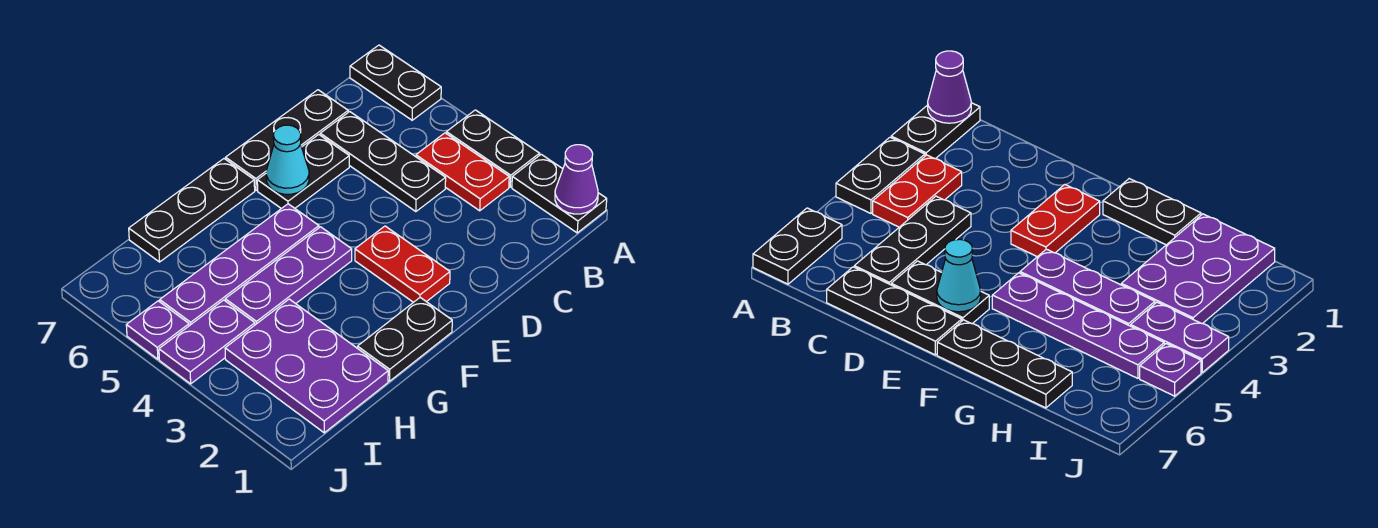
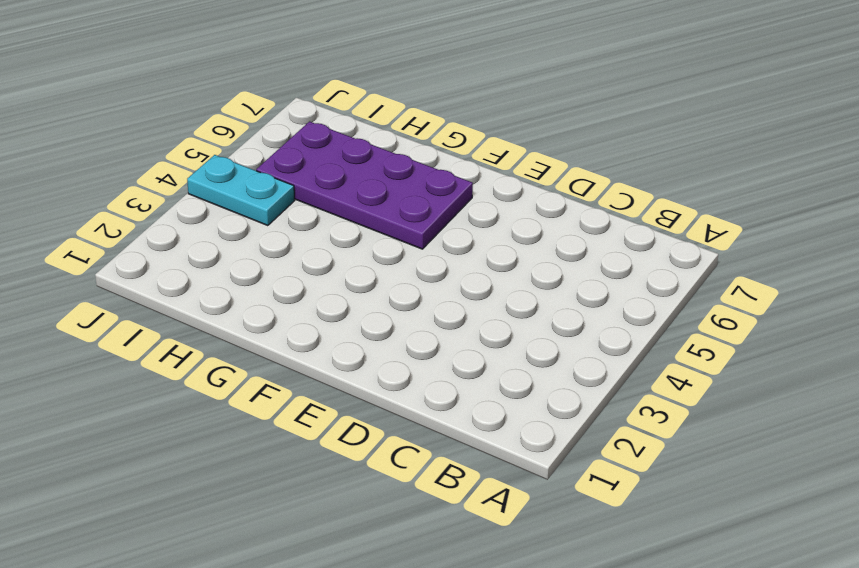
purple 2x4 plate [256,122,473,249] -> purple 1x4 plate [160,204,319,326]
cyan 1x2 plate [187,155,295,226] -> purple 1x2 plate [159,300,255,384]
none -> black 1x2 plate [512,154,607,233]
none -> black 1x2 plate [446,110,540,187]
none -> black 1x2 plate [350,45,441,120]

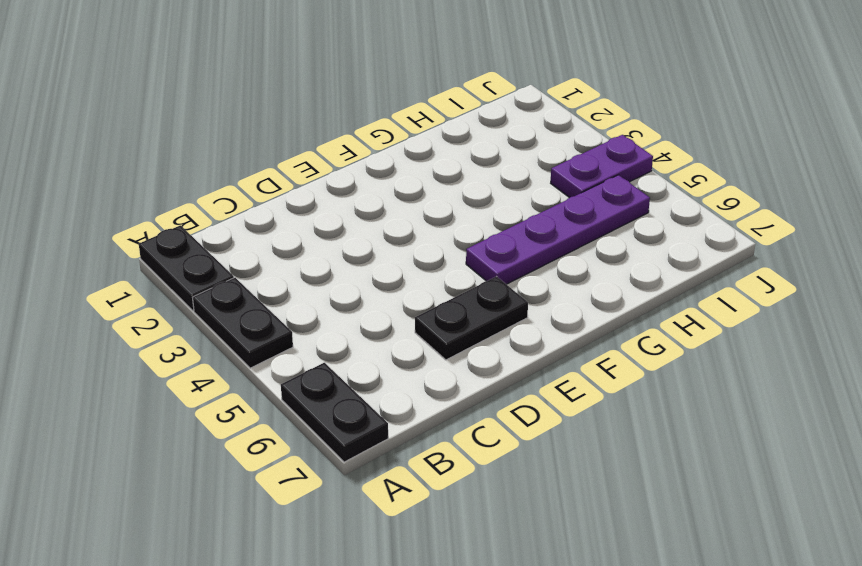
none -> red 1x2 plate [416,133,509,211]
none -> black 1x3 plate [320,112,446,212]
none -> black 1x3 plate [226,90,348,190]

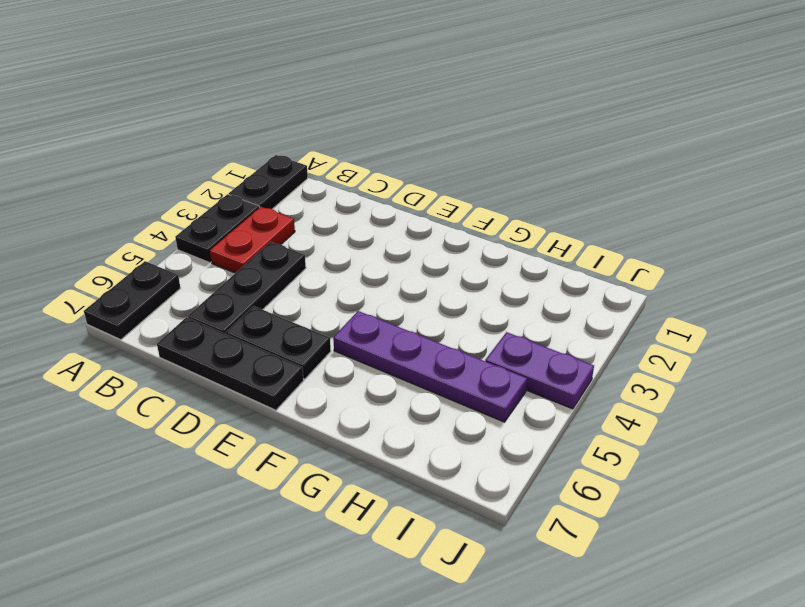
none -> red 1x2 plate [355,226,450,302]
none -> black 1x2 plate [357,298,452,381]
none -> purple 1x3 plate [225,227,352,325]

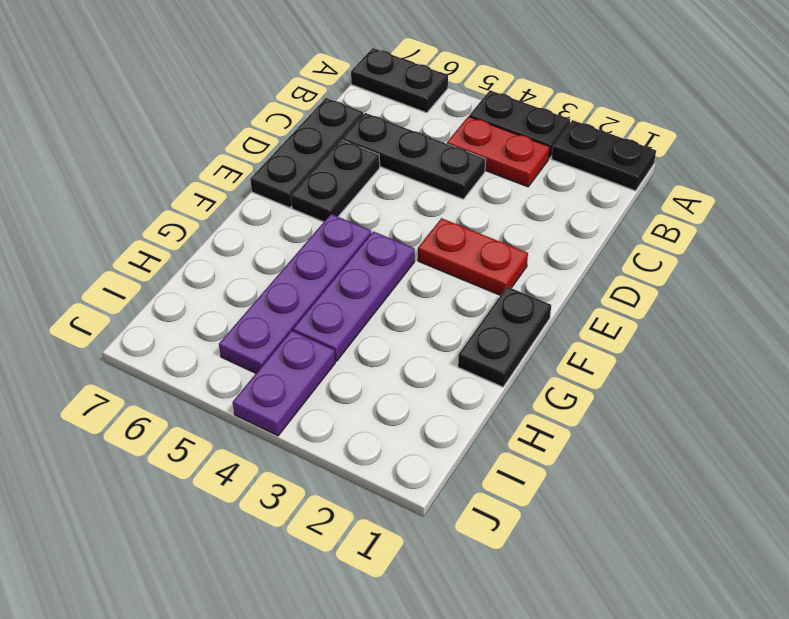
none -> black 1x3 plate [129,159,255,262]
none -> purple 2x3 plate [225,299,388,433]
none -> purple 1x1 plate [126,301,189,359]

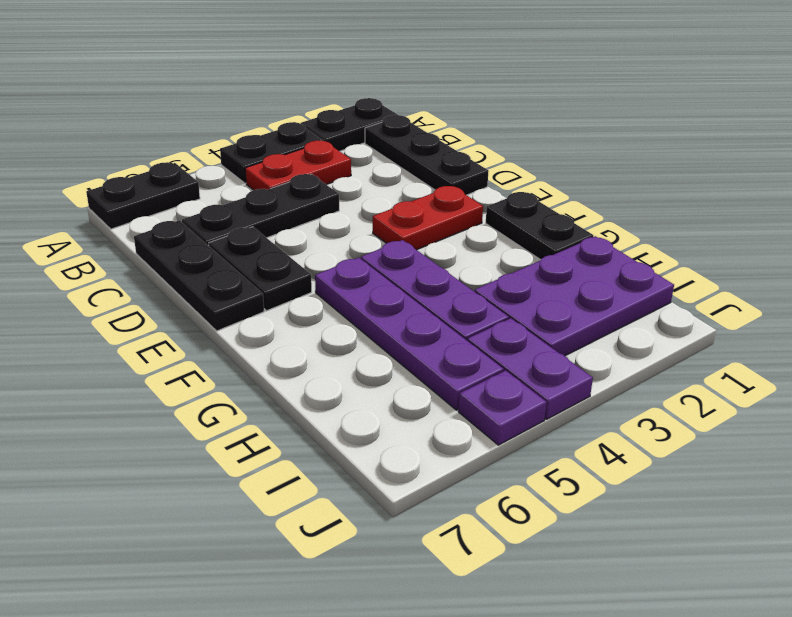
black 1x3 plate [365,115,489,195] -> black 1x3 plate moved to [129,159,255,262]
none -> purple 1x1 cone [555,145,598,214]
none -> cyan 1x1 cone [266,125,309,194]

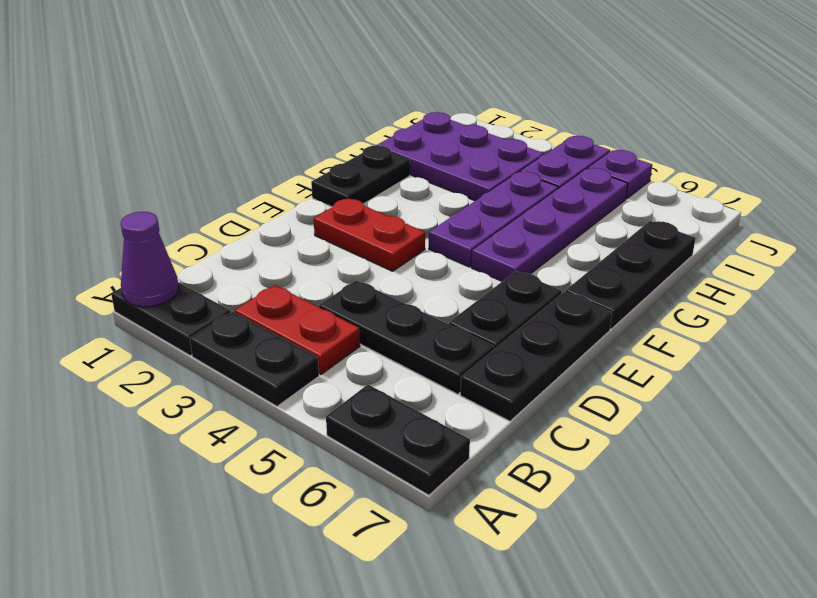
none -> cyan 1x1 cone [266,125,309,194]

